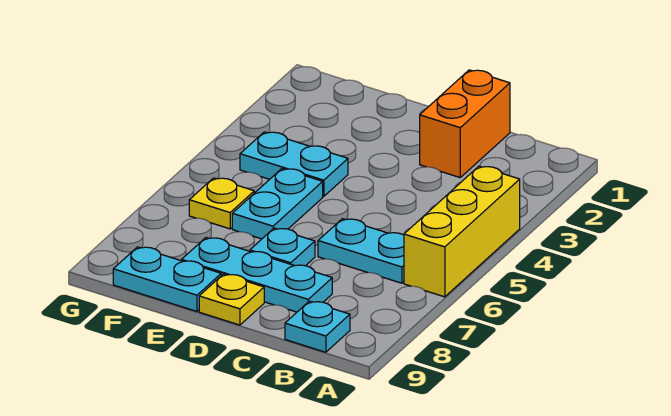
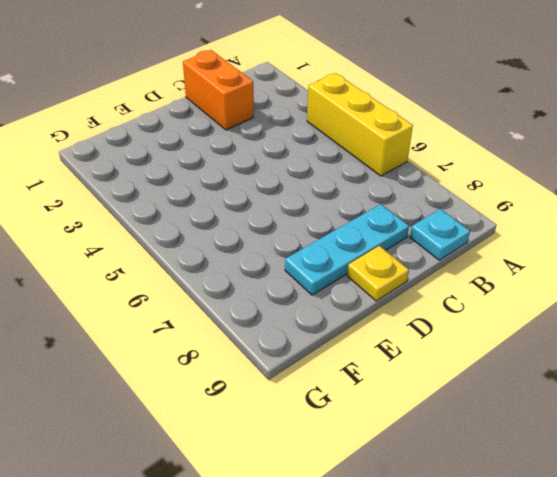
none -> cyan 1x2 plate [318,219,404,283]
none -> cyan 1x1 plate [250,228,315,266]

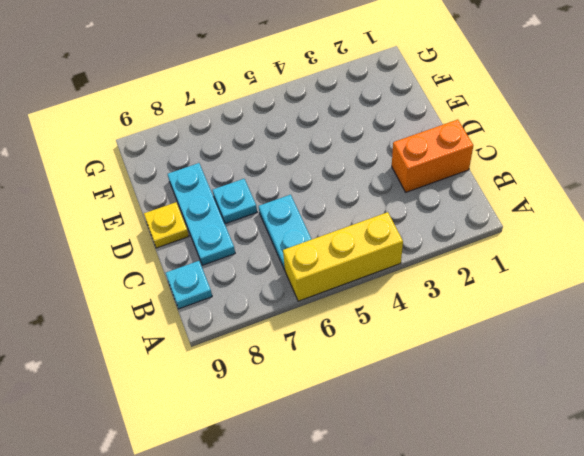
none -> cyan 1x2 plate [240,132,348,196]
none -> cyan 1x2 plate [232,169,323,239]

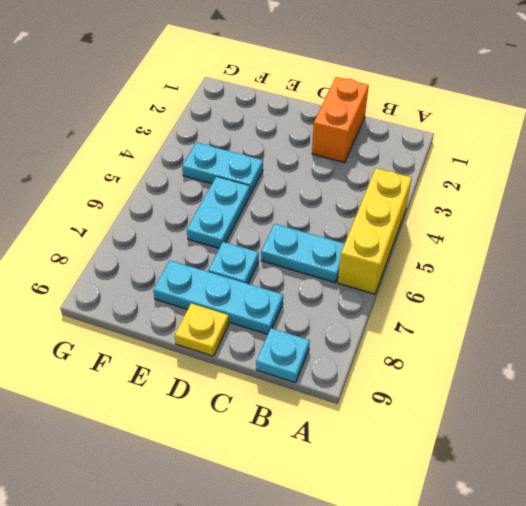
none -> cyan 1x2 plate [113,247,221,311]
none -> yellow 1x1 plate [189,178,254,229]

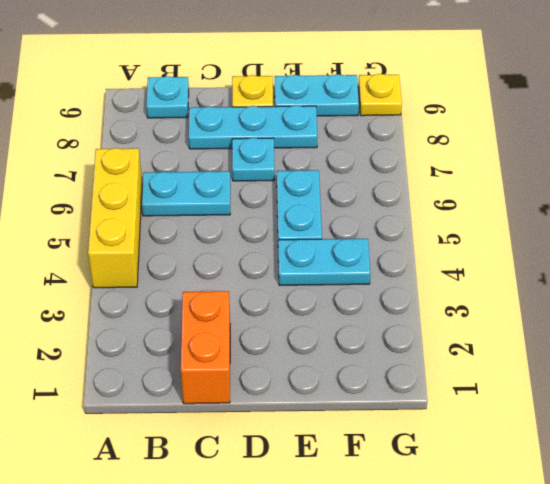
yellow 1x1 plate [358,74,402,116] -> yellow 1x1 plate moved to [189,178,254,229]

